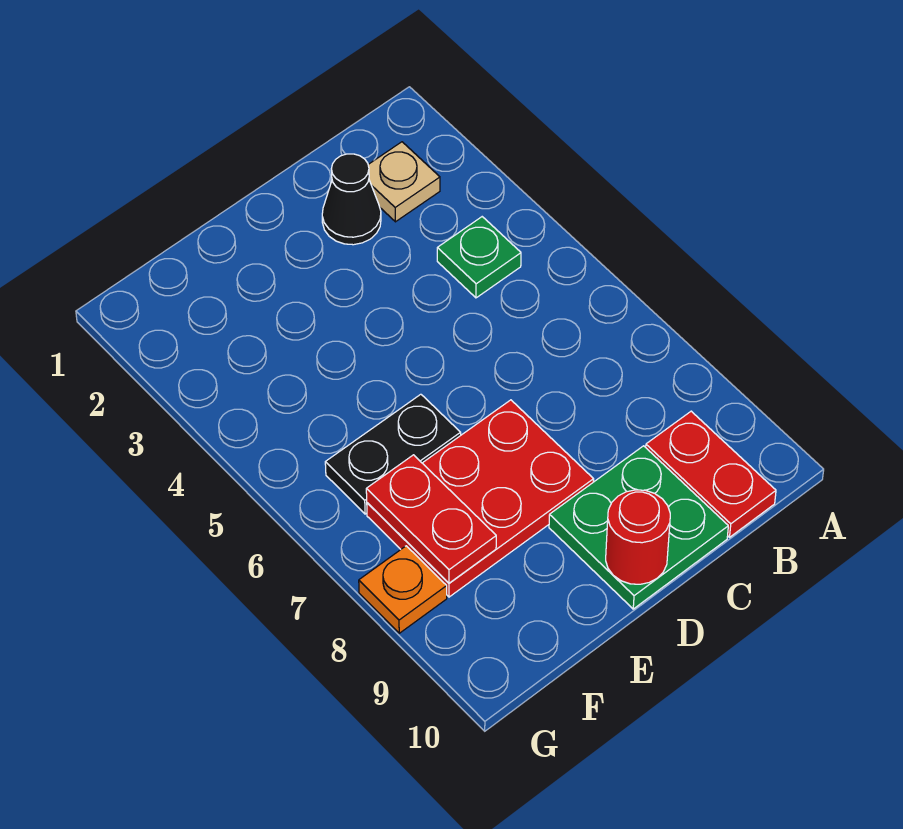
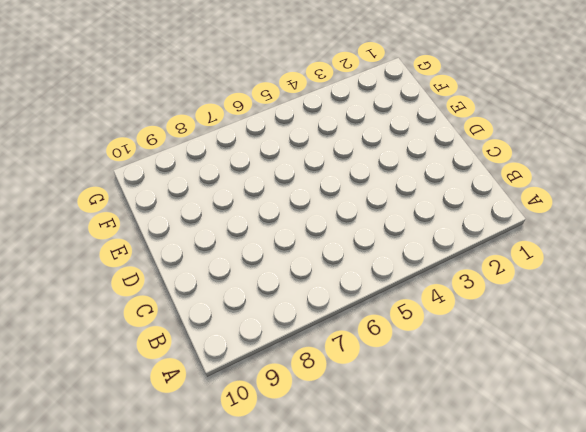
none -> tan 1x1 plate [368,142,440,222]
none -> green 1x1 plate [437,217,521,298]

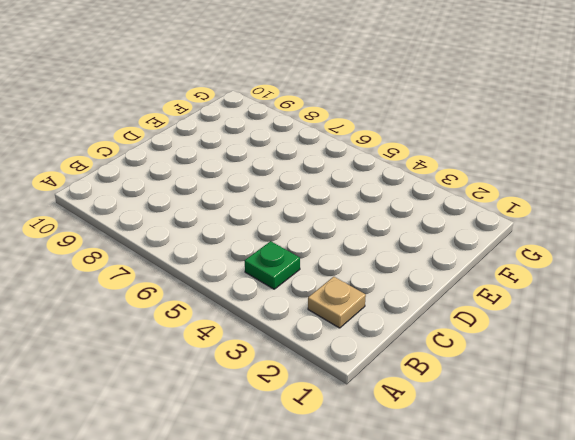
none -> red 1x2 plate [646,411,776,537]
none -> black 1x1 cone [322,154,381,245]

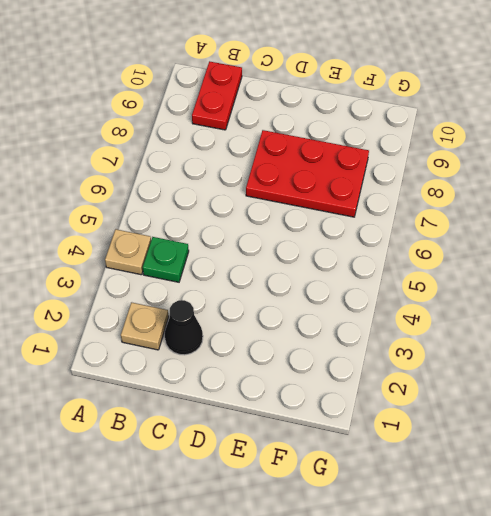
tan 1x1 plate [105,229,151,275] -> none
none -> green 2x2 plate [549,446,728,609]
none -> black 1x2 plate [325,394,461,514]

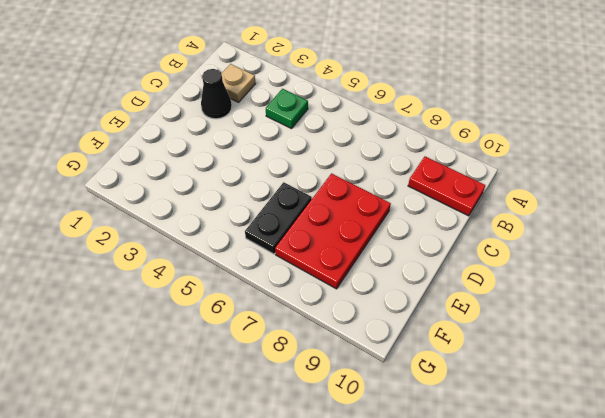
none -> green 2x2 plate [549,446,728,609]
none -> orange 1x1 plate [359,546,447,633]

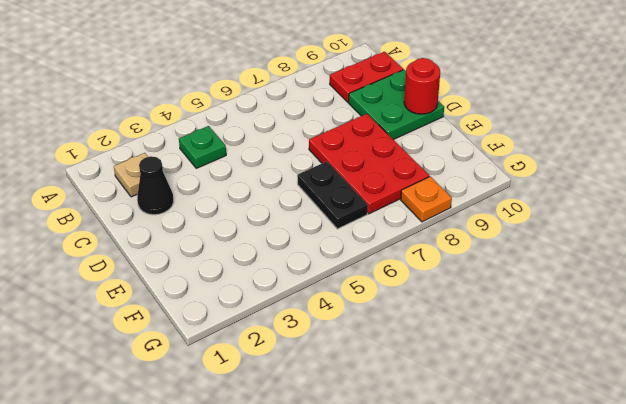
none -> red 1x2 plate [366,455,496,583]

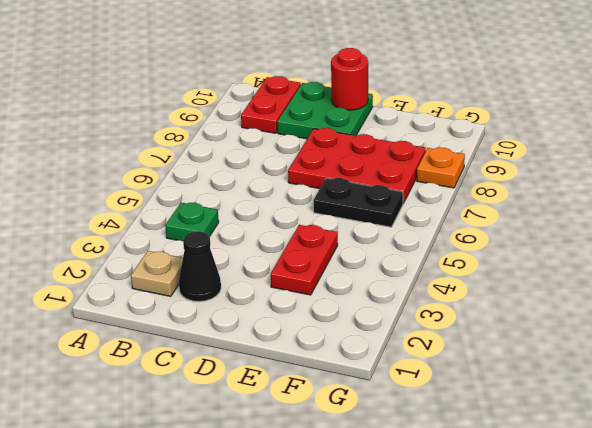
red 1x2 plate [271,225,338,295] -> red 1x2 plate moved to [366,455,496,583]

